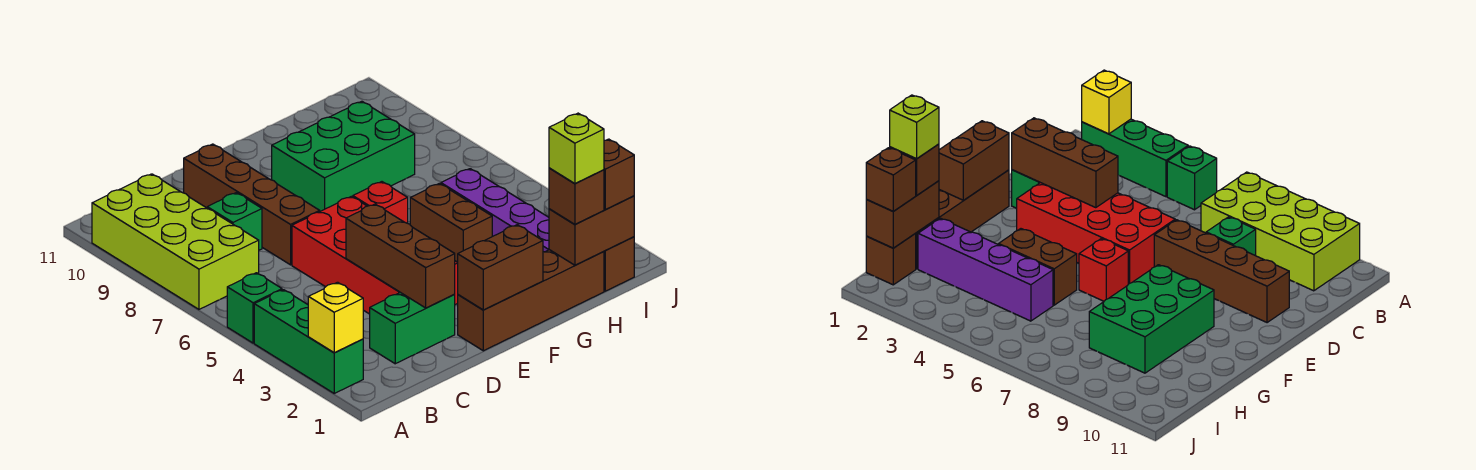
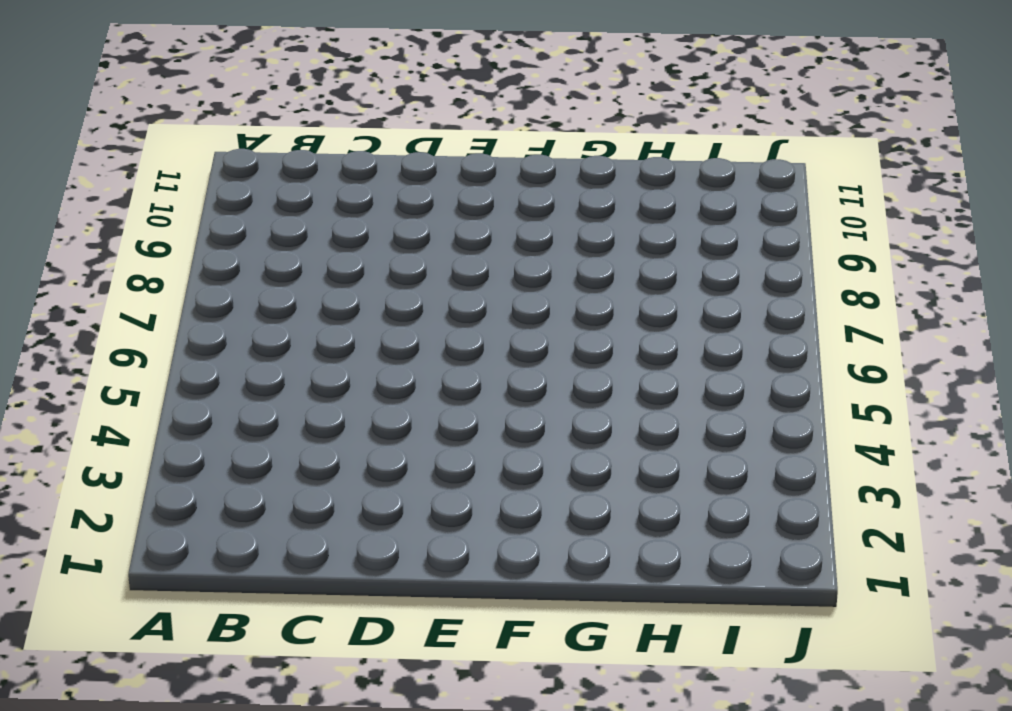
none -> green 1x3 brick [254,290,363,393]
none -> green 1x1 brick [227,273,282,343]
none -> lime 2x4 brick [92,174,259,309]

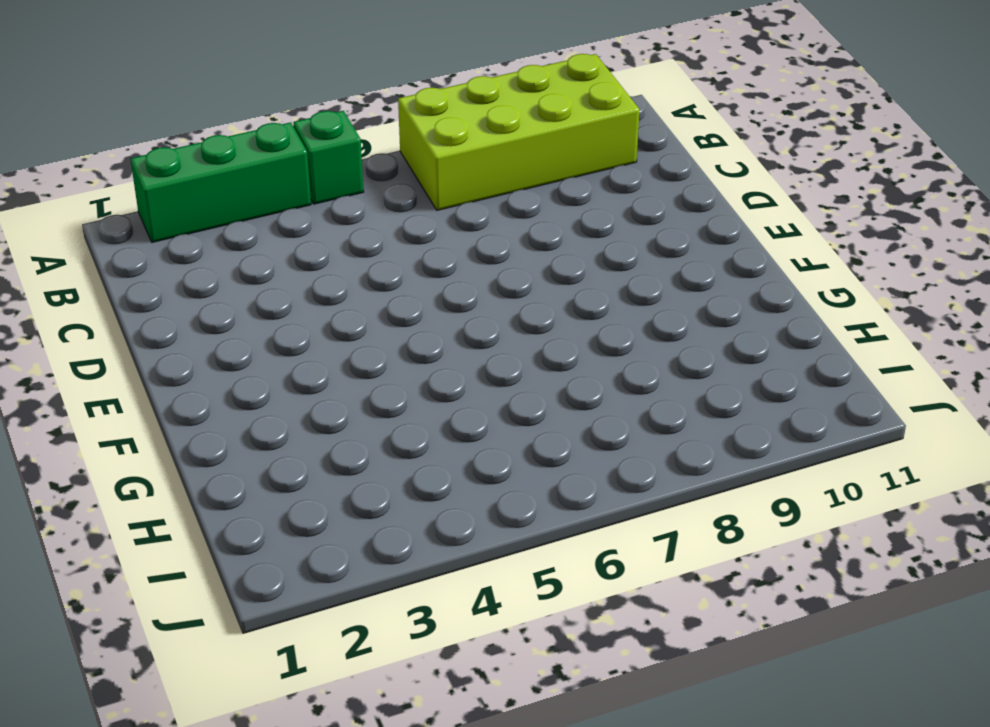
none -> green 1x2 brick [370,292,455,364]
none -> green 1x1 brick [207,193,262,250]
none -> red 2x4 brick [292,196,458,314]

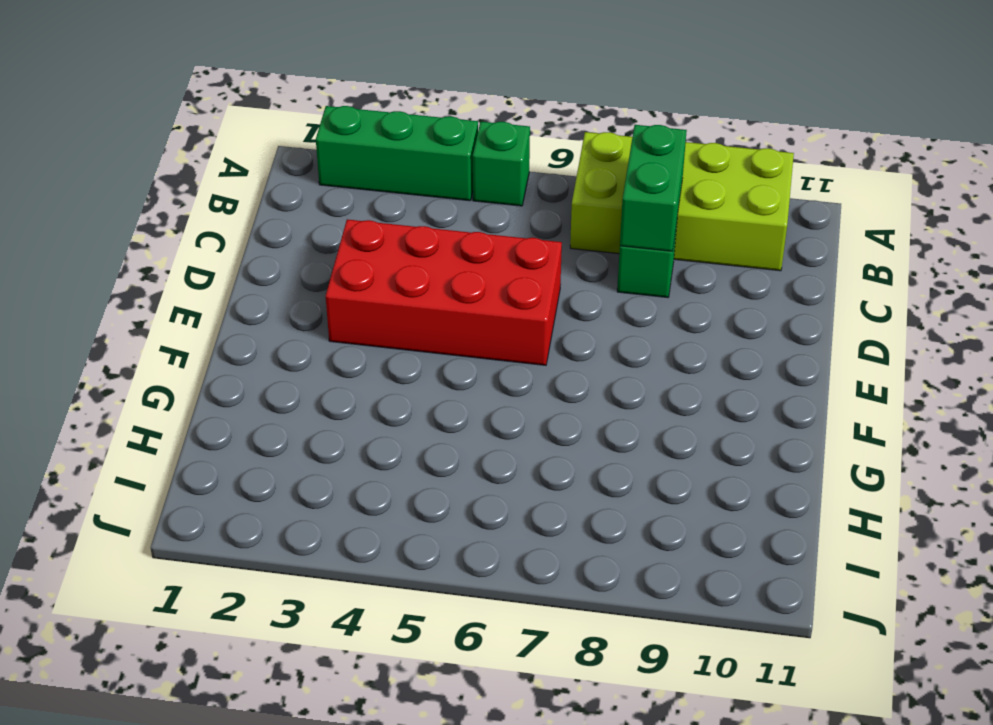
green 1x2 brick [620,125,687,251] -> green 1x2 brick moved to [370,292,455,364]
none -> brown 1x4 brick [184,144,320,265]
none -> brown 1x4 brick [458,250,604,351]
none -> red 1x1 brick [353,182,408,223]

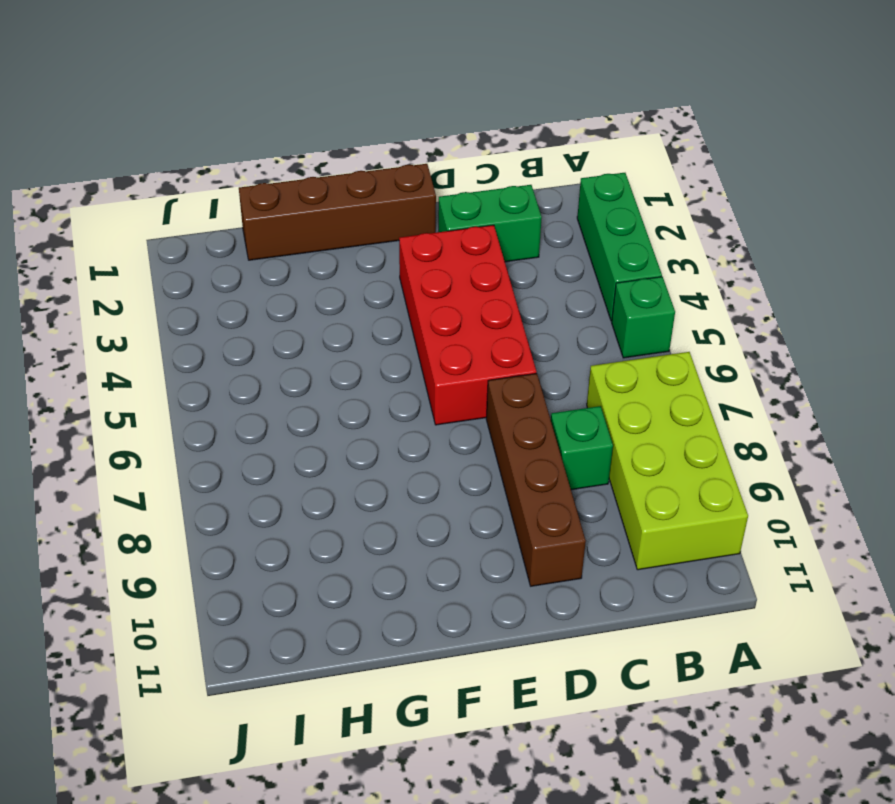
none -> red 1x1 brick [353,182,408,223]
none -> green 2x3 brick [272,101,415,211]
none -> brown 1x2 brick [410,183,492,262]

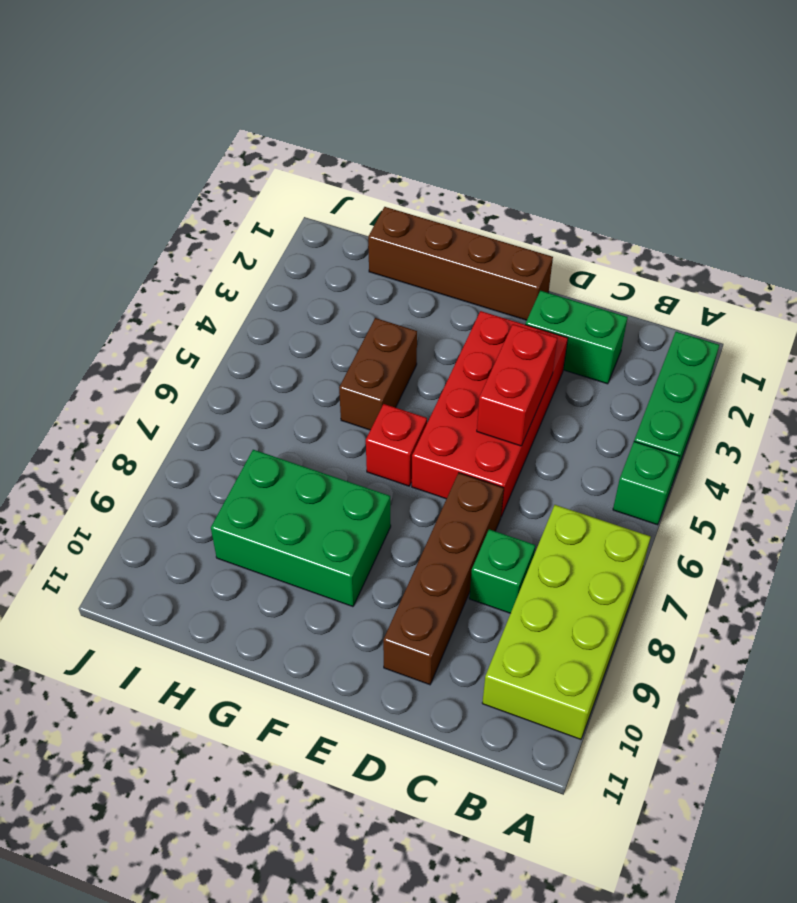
red 1x2 brick [477,324,557,446] -> brown 1x3 brick [346,204,455,308]
none -> purple 1x4 brick [441,169,549,252]
none -> brown 1x1 brick [604,237,634,291]
none -> yellow 1x1 brick [308,282,363,353]

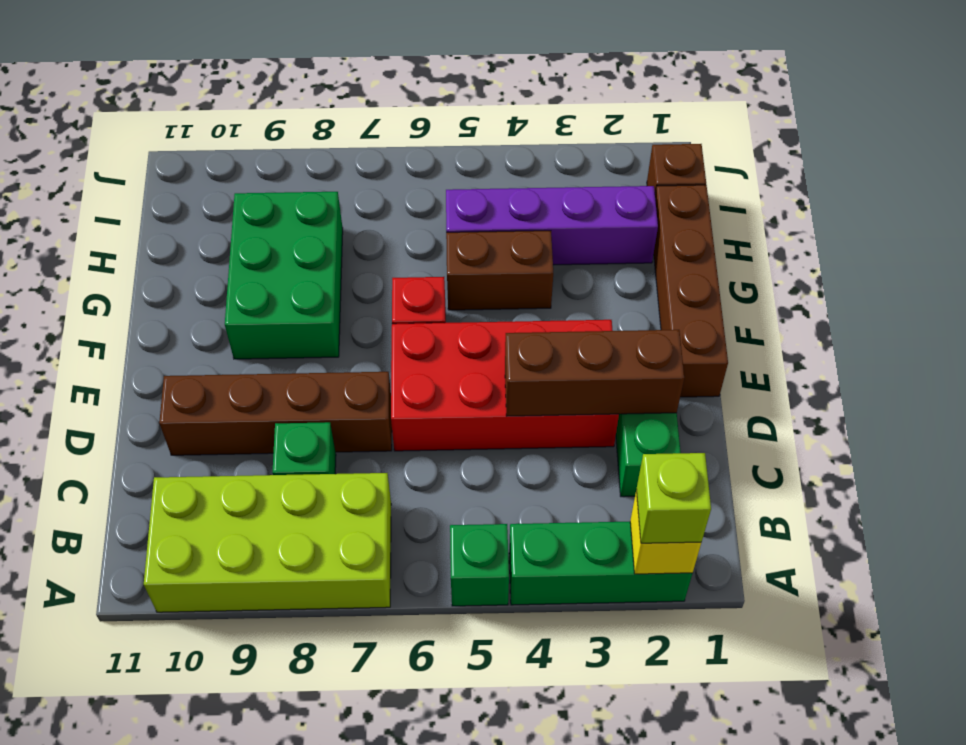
lime 1x1 brick [636,453,711,543] -> lime 1x1 brick moved to [549,113,604,183]
none -> brown 1x2 brick [458,225,543,310]
none -> brown 1x2 brick [549,196,634,265]
none -> brown 1x1 brick [549,168,604,224]

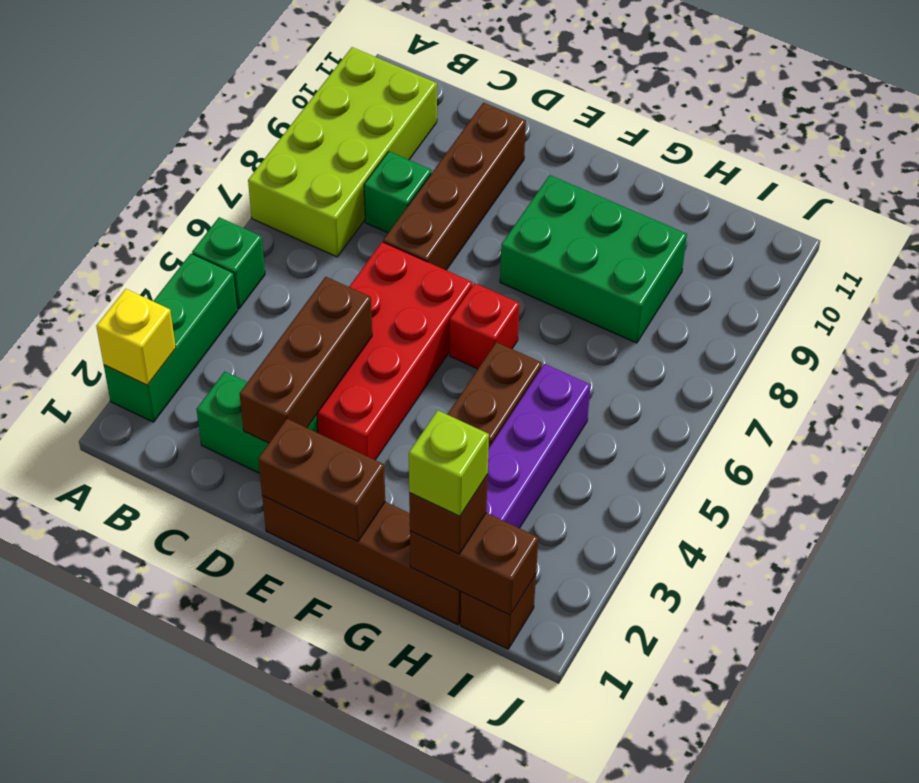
none -> brown 1x1 brick [604,139,634,209]

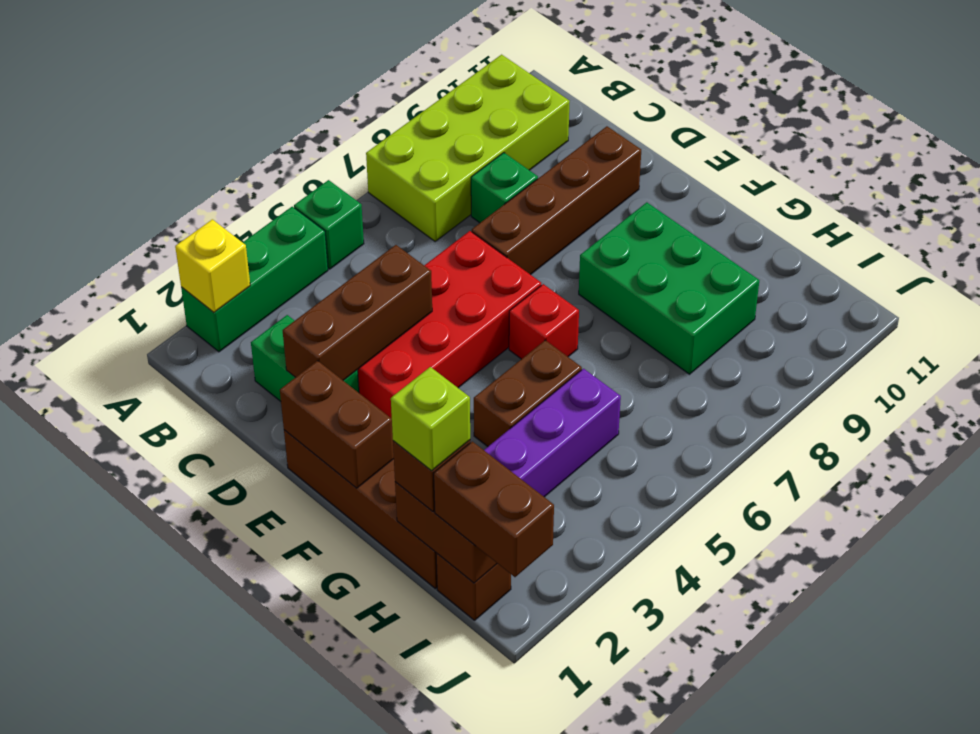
brown 1x2 brick [434,441,554,577] -> brown 1x1 brick [604,139,634,209]

